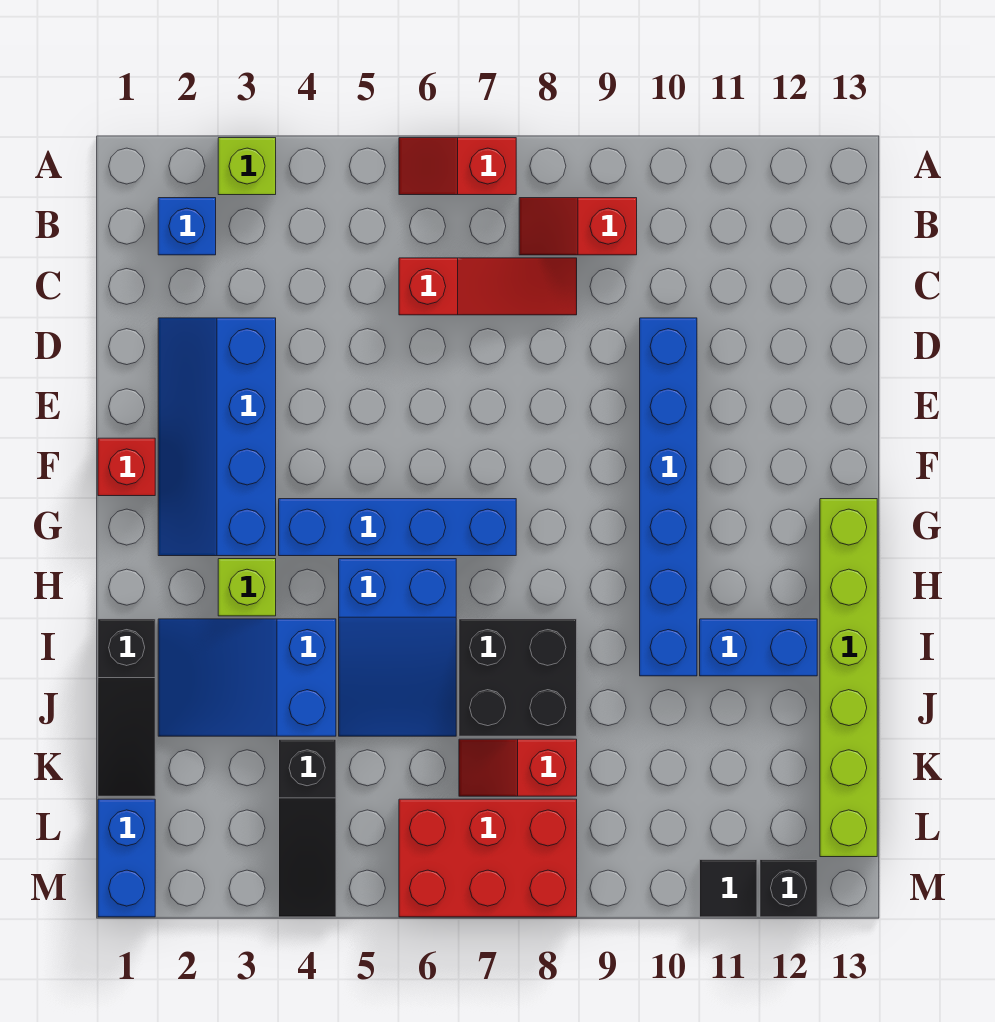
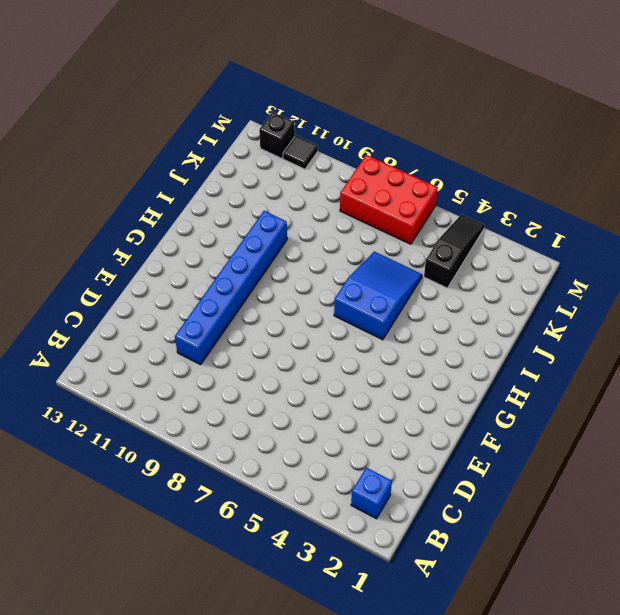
none -> lime 1x1 brick [218,138,276,195]
none -> red 1x2 slope [399,138,516,195]
none -> red 1x2 slope [519,198,637,255]

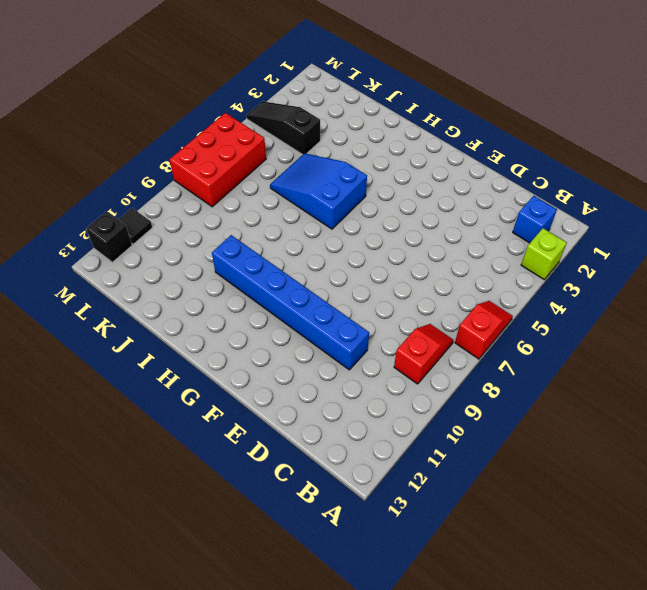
none -> red 1x3 slope [399,258,577,315]
none -> blue 2x4 slope [158,318,276,556]
none -> red 1x1 brick [98,438,155,496]

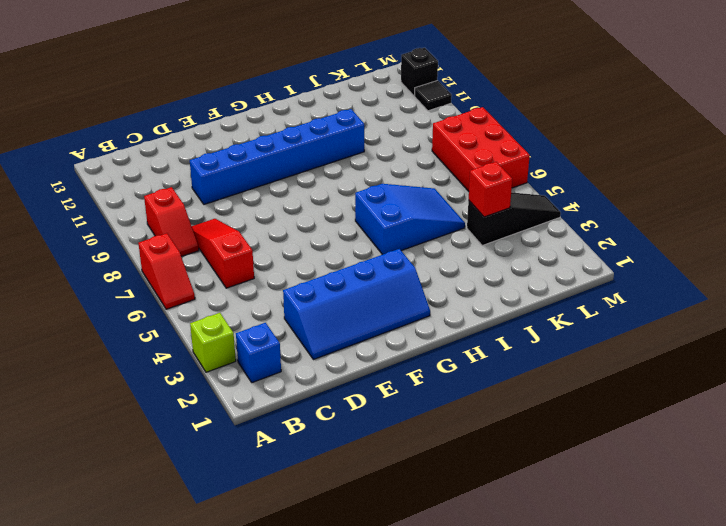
red 1x1 brick [469,162,512,217] -> red 1x1 brick moved to [98,438,155,496]
none -> blue 1x4 brick [279,499,516,556]
none -> lime 1x6 brick [820,499,877,857]
none -> lime 1x1 brick [218,559,276,616]

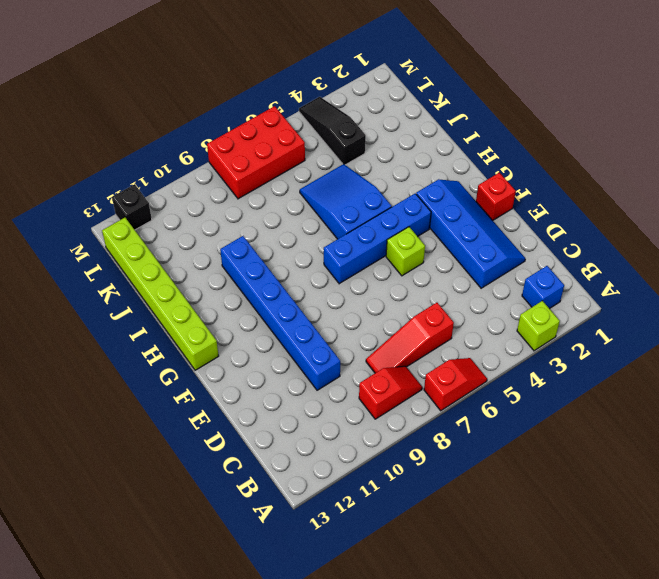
lime 1x1 brick [386,227,425,276] -> lime 1x1 brick moved to [218,559,276,616]
none -> black 1x3 slope [98,619,155,796]
none -> blue 2x3 slope [158,619,336,736]
none -> black 2x2 brick [459,619,577,736]

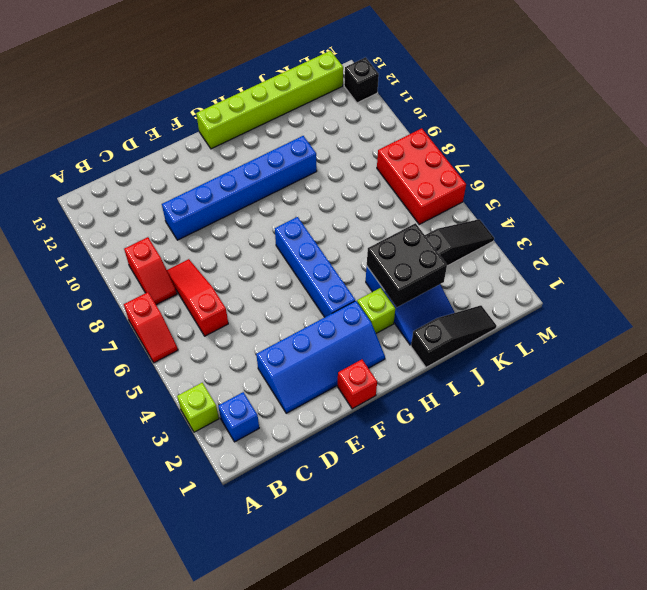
black 2x2 brick [367,223,447,307] -> black 2x2 brick moved to [459,619,577,736]
none -> blue 2x3 slope [339,559,456,736]
none -> blue 1x2 brick [700,619,817,676]
none -> red 1x2 slope [459,739,577,796]

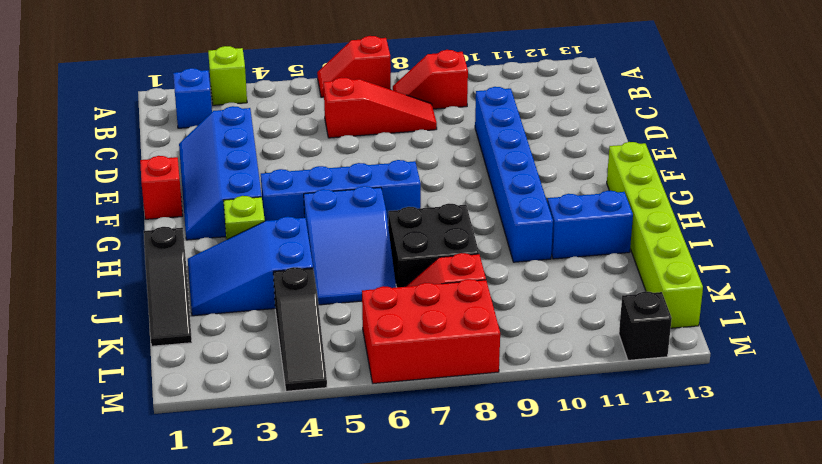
none -> blue 1x2 brick [98,799,155,917]
none -> black 1x1 tile [700,860,757,917]

